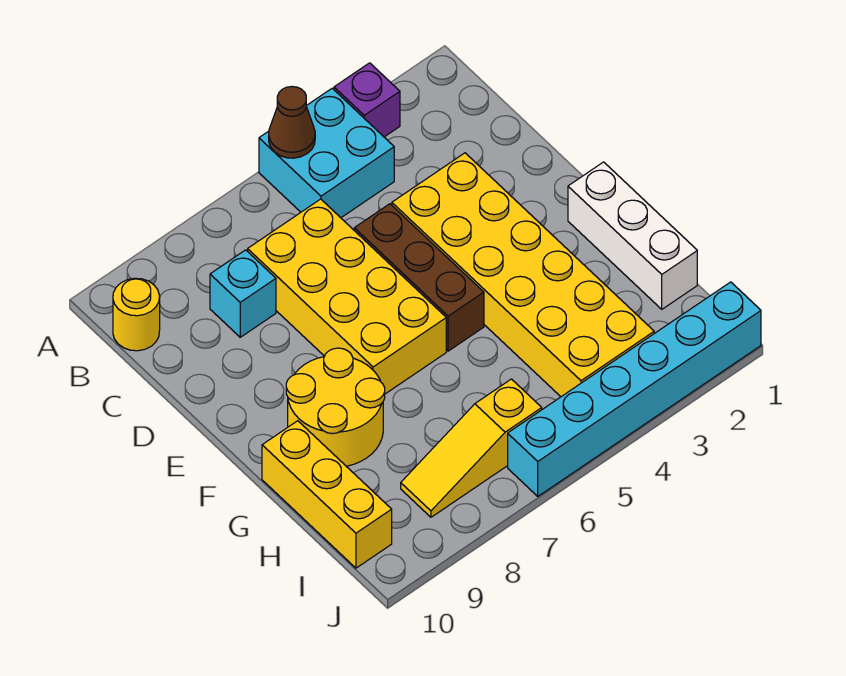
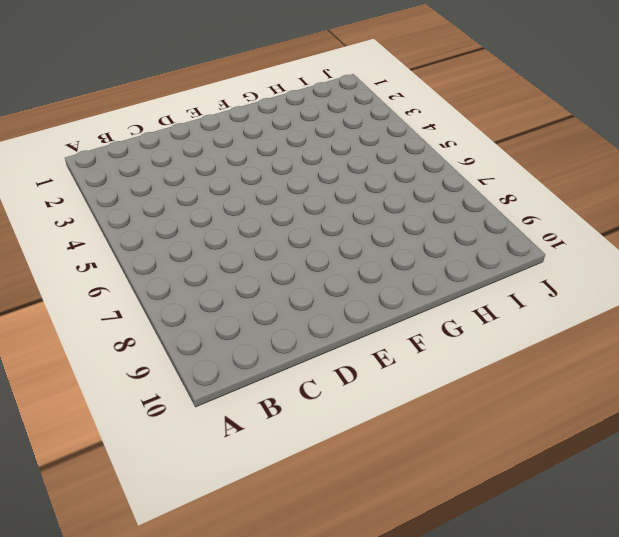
none -> purple 1x1 brick [334,63,400,137]
none -> cyan 2x2 brick [259,88,394,218]
none -> yellow 1x1 round brick [113,278,160,351]

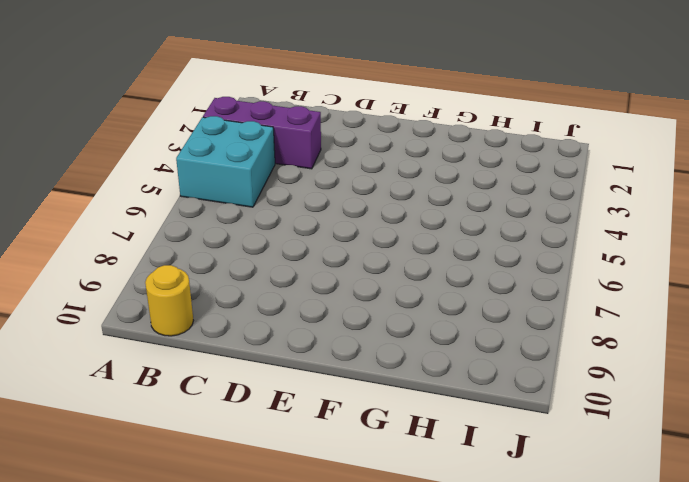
purple 1x3 brick [203,97,321,169] -> purple 1x1 brick [334,63,400,137]
none -> yellow 2x4 brick [248,199,446,394]
none -> cyan 1x1 brick [210,250,276,337]
none -> yellow 2x6 brick [392,153,654,397]

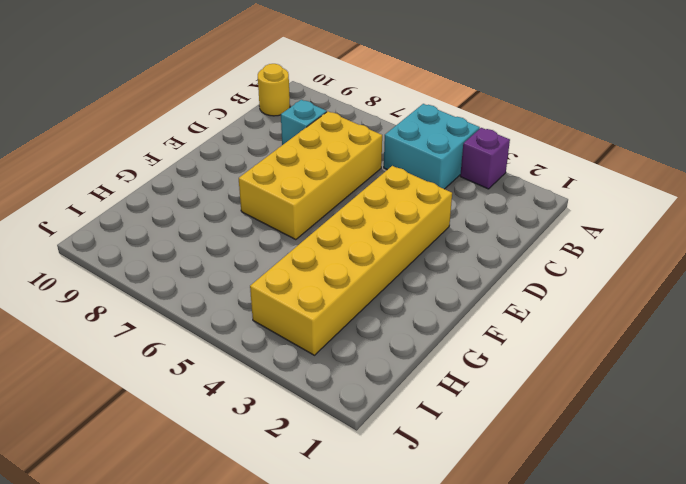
none -> brown 1x3 brick [354,204,484,351]
none -> white 1x3 brick [568,162,697,309]
none -> yellow 2x2 round brick [286,348,385,466]

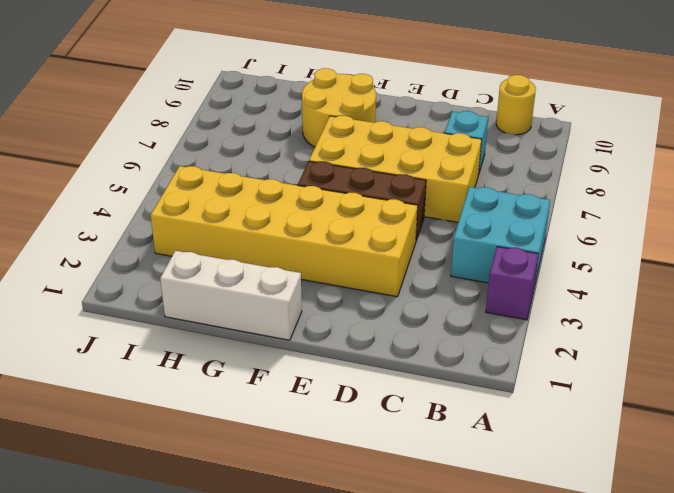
none -> yellow 1x3 brick [262,421,392,568]
none -> yellow 1x3 slope [401,379,542,517]
none -> cyan 1x6 brick [508,282,761,496]

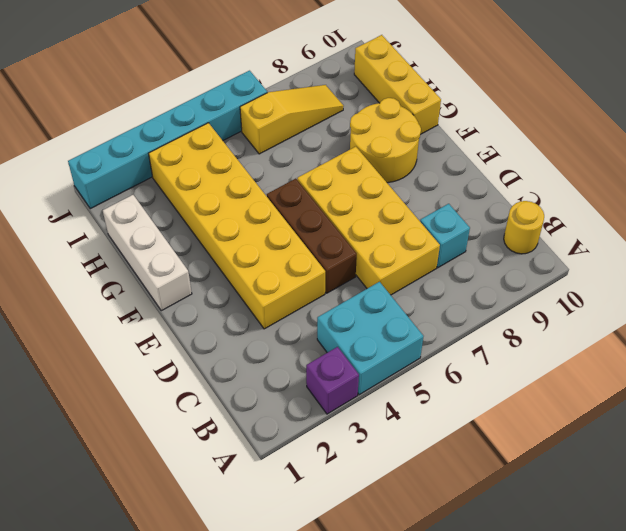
none -> brown 1x1 cone [269,87,315,158]

